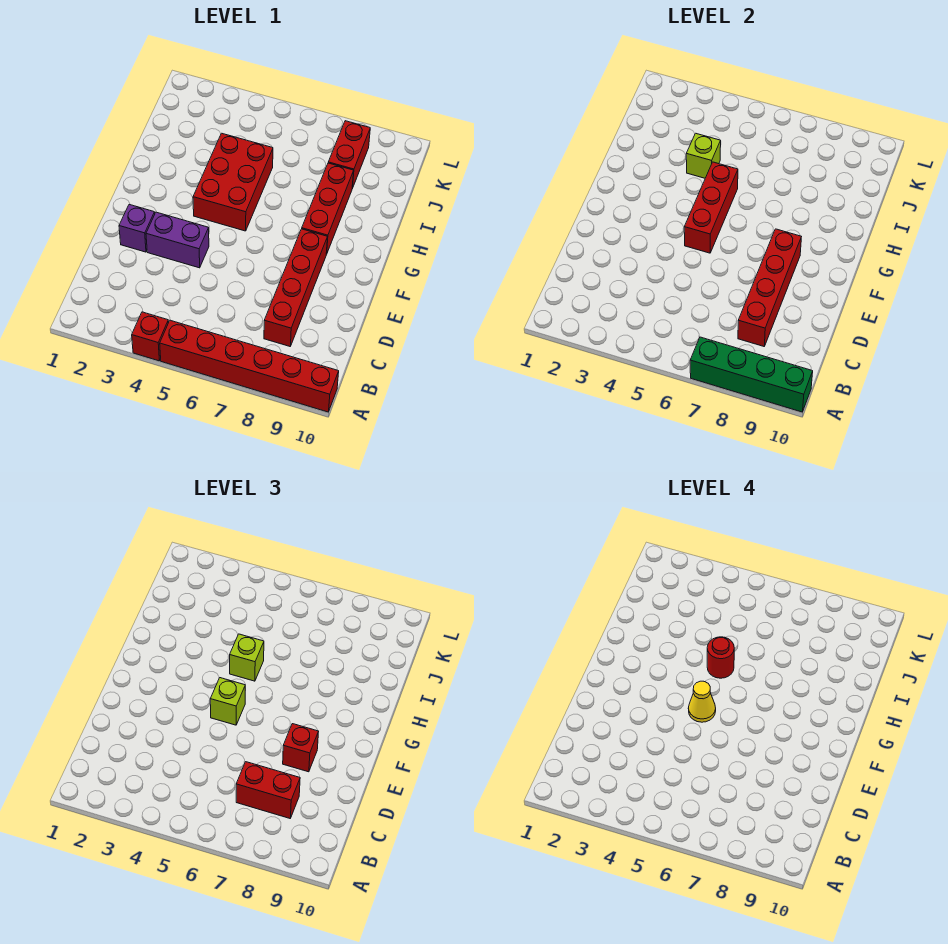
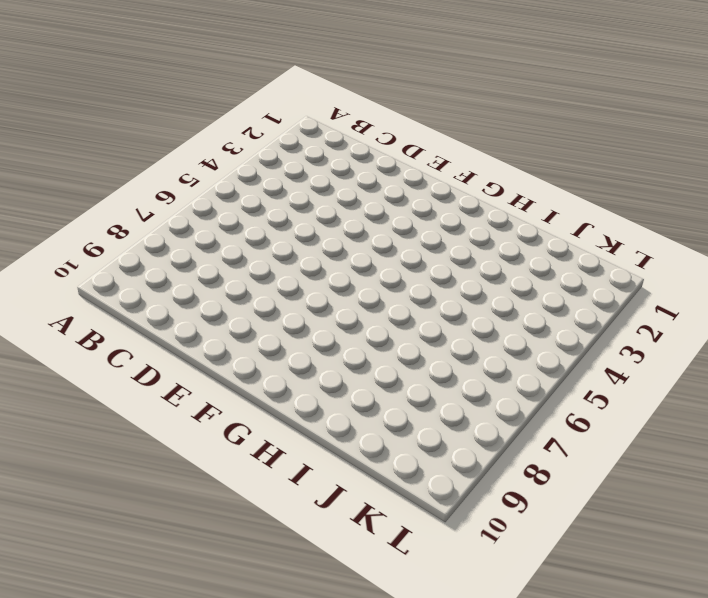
none -> red 1x1 brick [132,312,168,361]
none -> red 1x6 brick [160,320,339,412]
none -> red 1x4 brick [264,229,327,346]

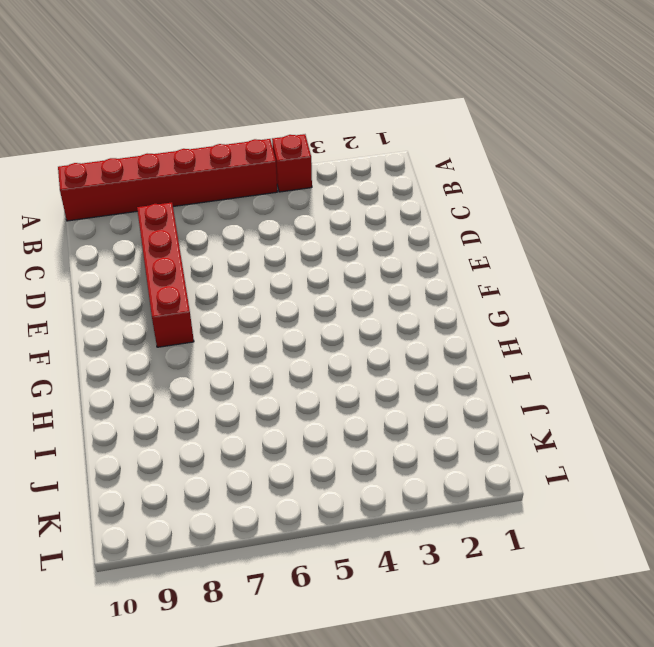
none -> purple 1x1 brick [119,205,155,252]
none -> purple 1x2 brick [146,212,209,268]
none -> red 2x3 brick [193,133,273,231]

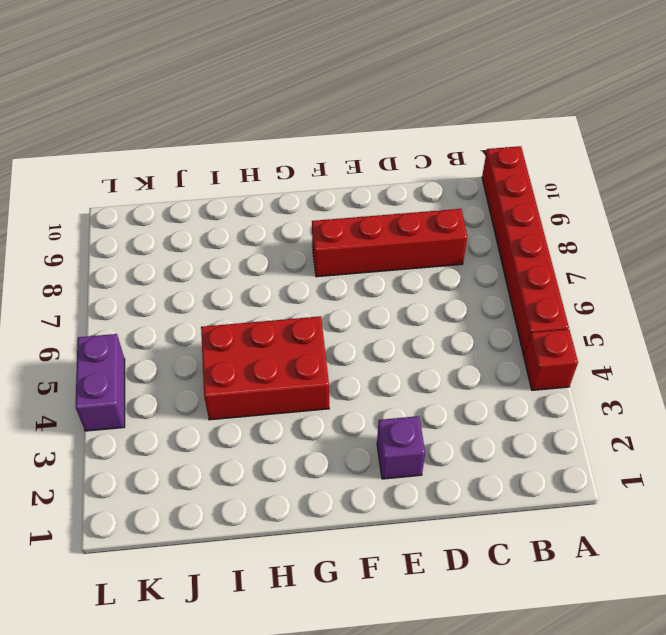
purple 1x2 brick [76,334,125,431] -> purple 1x2 brick moved to [146,212,209,268]
none -> red 1x3 brick [302,163,354,254]
none -> red 1x2 brick [328,121,370,188]
none -> green 1x4 brick [690,337,813,412]

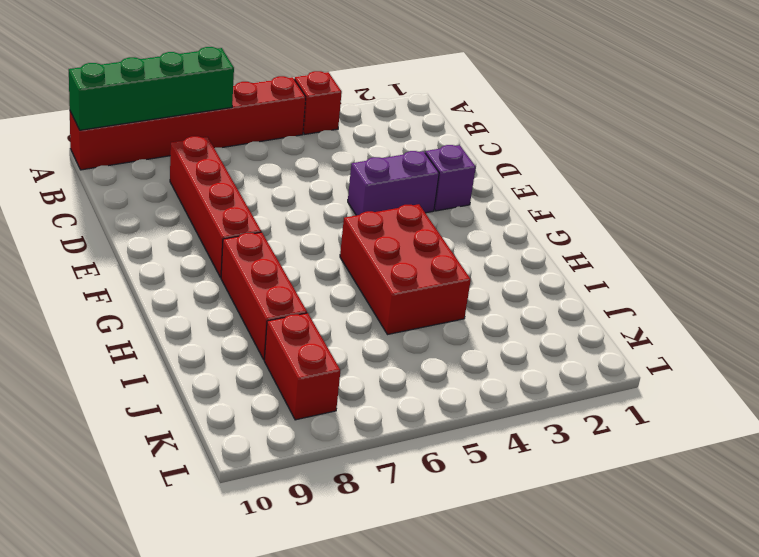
none -> red 1x4 brick [738,229,801,346]
none -> red 1x3 brick [684,162,738,253]
none -> lime 1x1 brick [686,133,721,178]

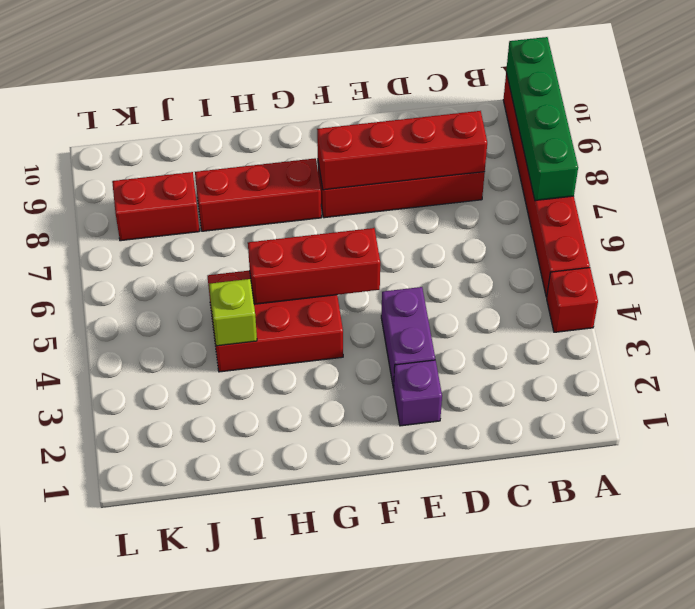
none -> red 1x2 brick [236,762,300,818]
none -> red 1x1 brick [283,724,319,772]
none -> lime 1x1 brick [210,678,245,725]

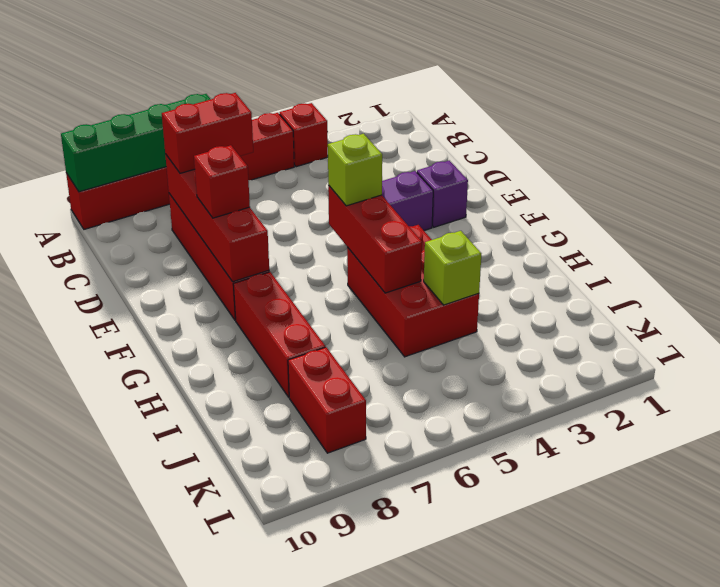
none -> lime 1x1 brick [230,634,264,681]
none -> yellow 1x1 cone [688,681,716,722]
none -> red 1x1 round brick [707,637,734,678]

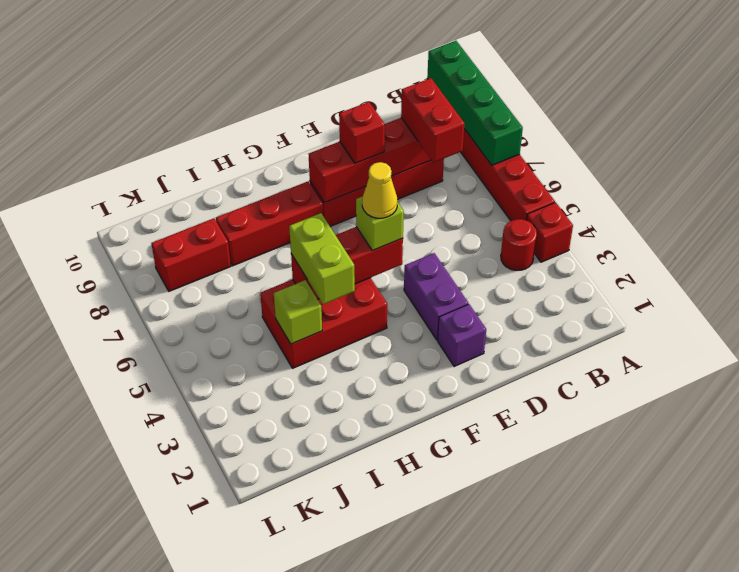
red 1x1 round brick [501,219,537,270] -> red 1x1 round brick moved to [707,637,734,678]
lime 1x2 brick [289,213,355,304] -> lime 1x1 brick [230,634,264,681]

